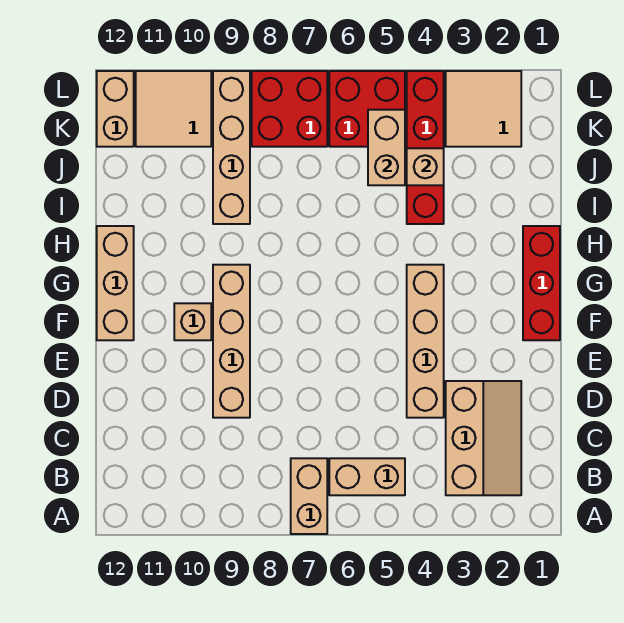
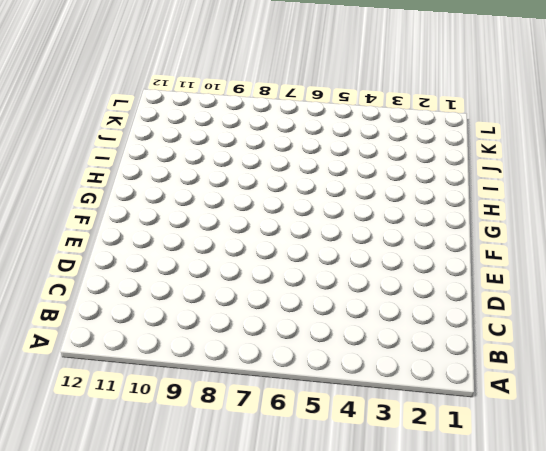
none -> tan 1x2 brick [291,458,327,534]
none -> tan 2x3 slope [446,381,521,495]
none -> tan 1x2 brick [329,458,405,495]

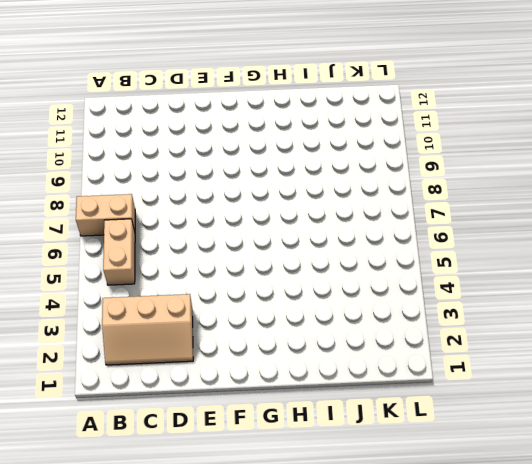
none -> tan 1x4 brick [407,265,444,418]
none -> tan 1x4 brick [213,265,250,418]
none -> red 1x3 brick [523,226,560,340]

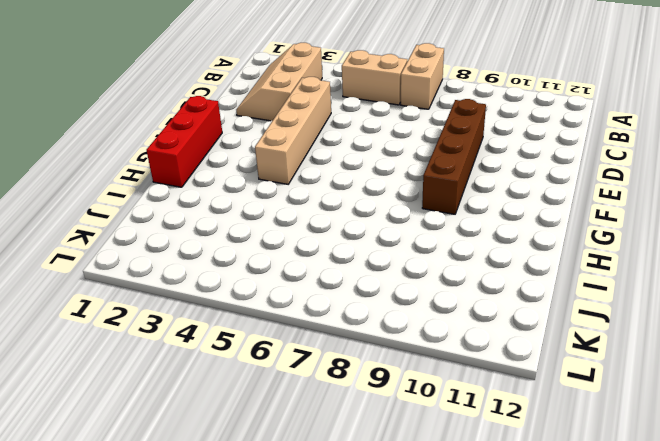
brown 1x4 brick [422,99,486,214] -> tan 1x4 brick [213,265,250,418]
none -> tan 1x1 brick [174,303,211,340]
none -> tan 1x3 brick [97,226,134,340]
none -> red 1x4 brick [407,71,444,224]

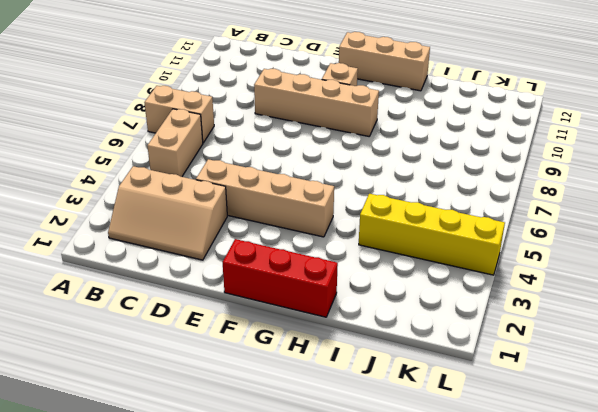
yellow 1x4 brick [359,194,505,275] -> red 1x4 brick [407,71,444,224]
none -> tan 1x4 brick [213,71,250,224]
none -> tan 2x2 tile [446,71,521,147]
none -> red 2x2 brick [329,71,405,147]

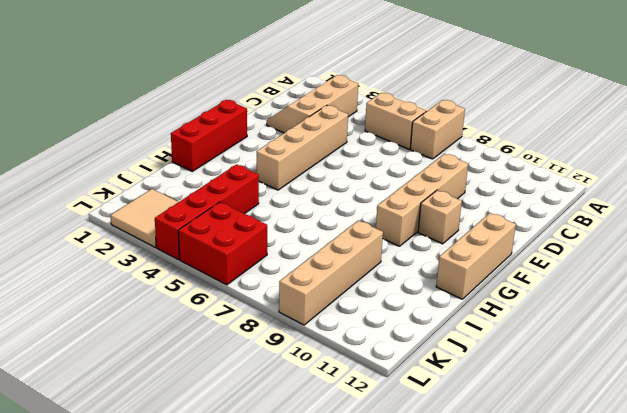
none -> red 2x2 brick [252,71,327,147]
none -> tan 2x2 tile [136,71,211,147]
none -> tan 1x2 brick [97,71,134,147]

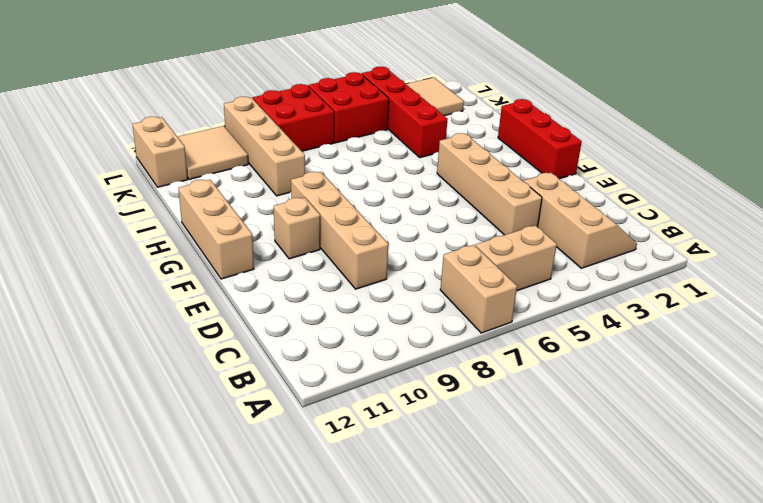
none -> tan 1x1 brick [407,148,444,185]
none -> tan 1x2 brick [368,110,405,185]

